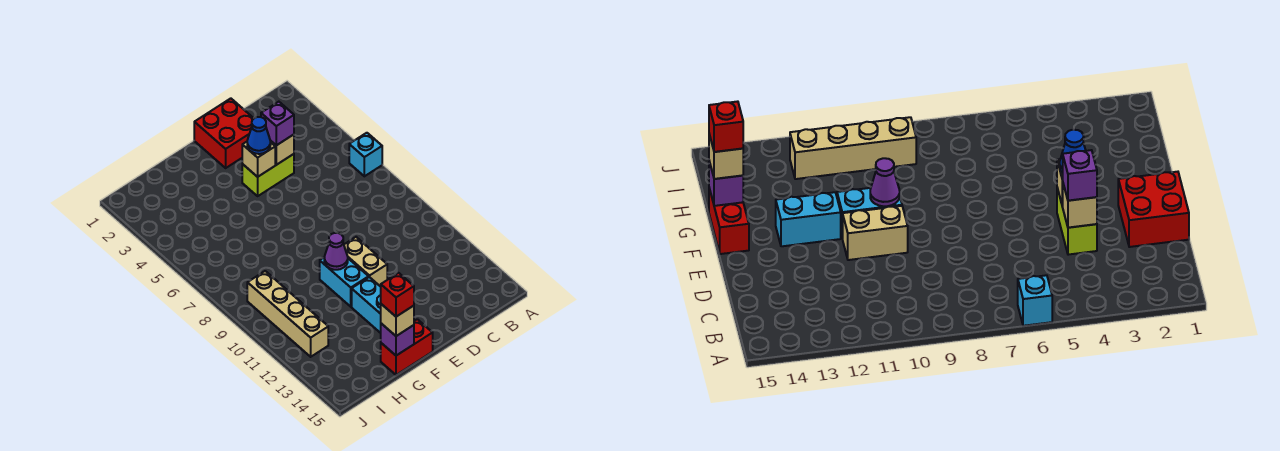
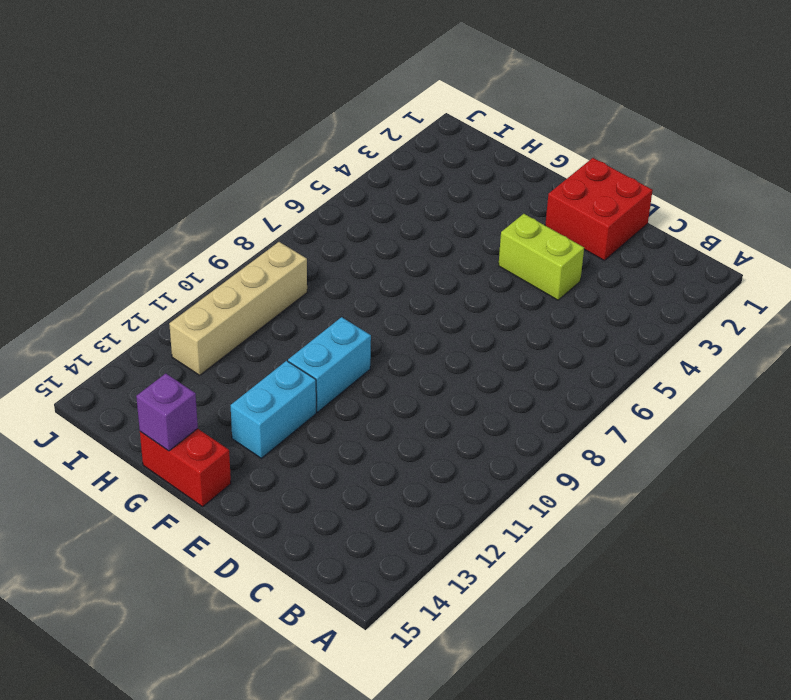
none -> cyan 1x1 brick [349,133,382,176]
none -> tan 1x2 brick [344,237,387,287]
none -> tan 1x1 brick [271,135,294,165]

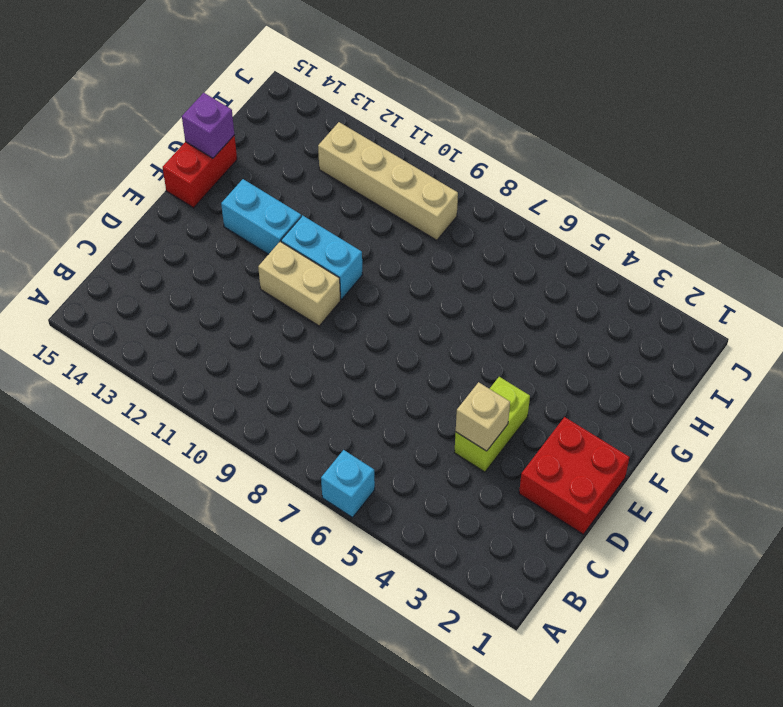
none -> tan 1x1 brick [242,142,275,177]
none -> purple 1x1 cone [324,233,348,270]
none -> purple 1x1 brick [261,102,294,145]

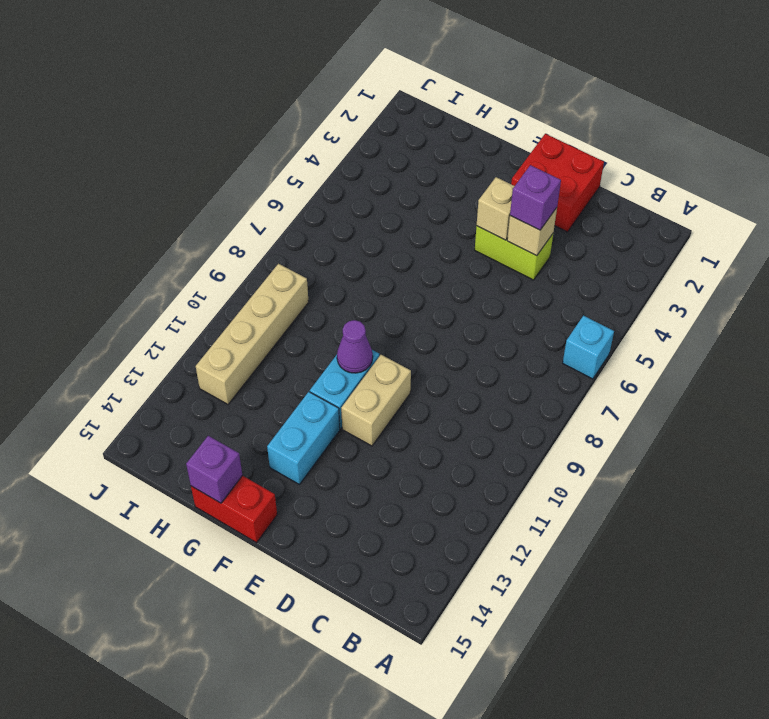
none -> blue 1x1 cone [247,117,271,154]
none -> tan 1x1 brick [381,304,414,336]
none -> red 1x1 brick [381,273,414,317]

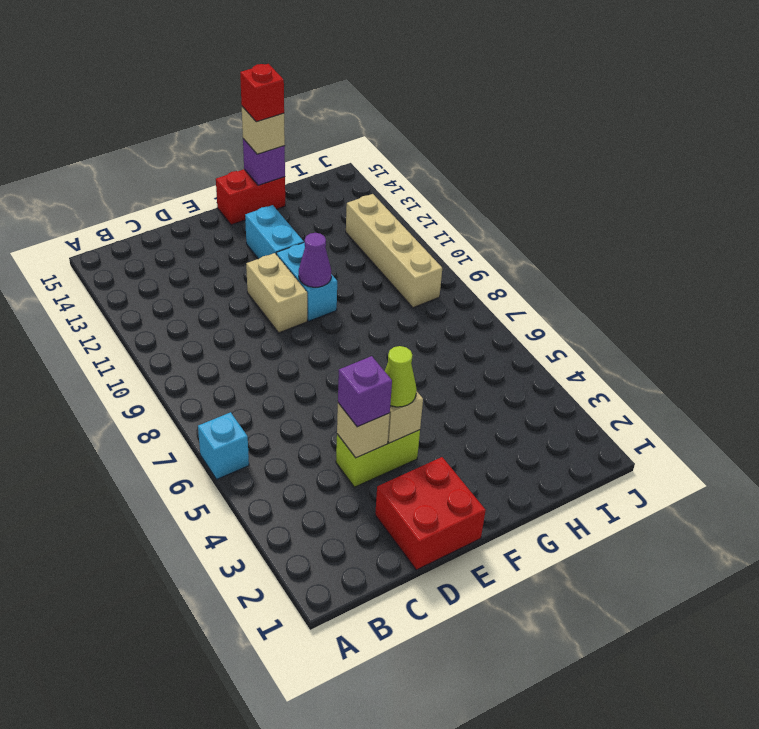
lime 1x1 cone [385,346,417,407] -> blue 1x1 cone [247,117,271,154]

